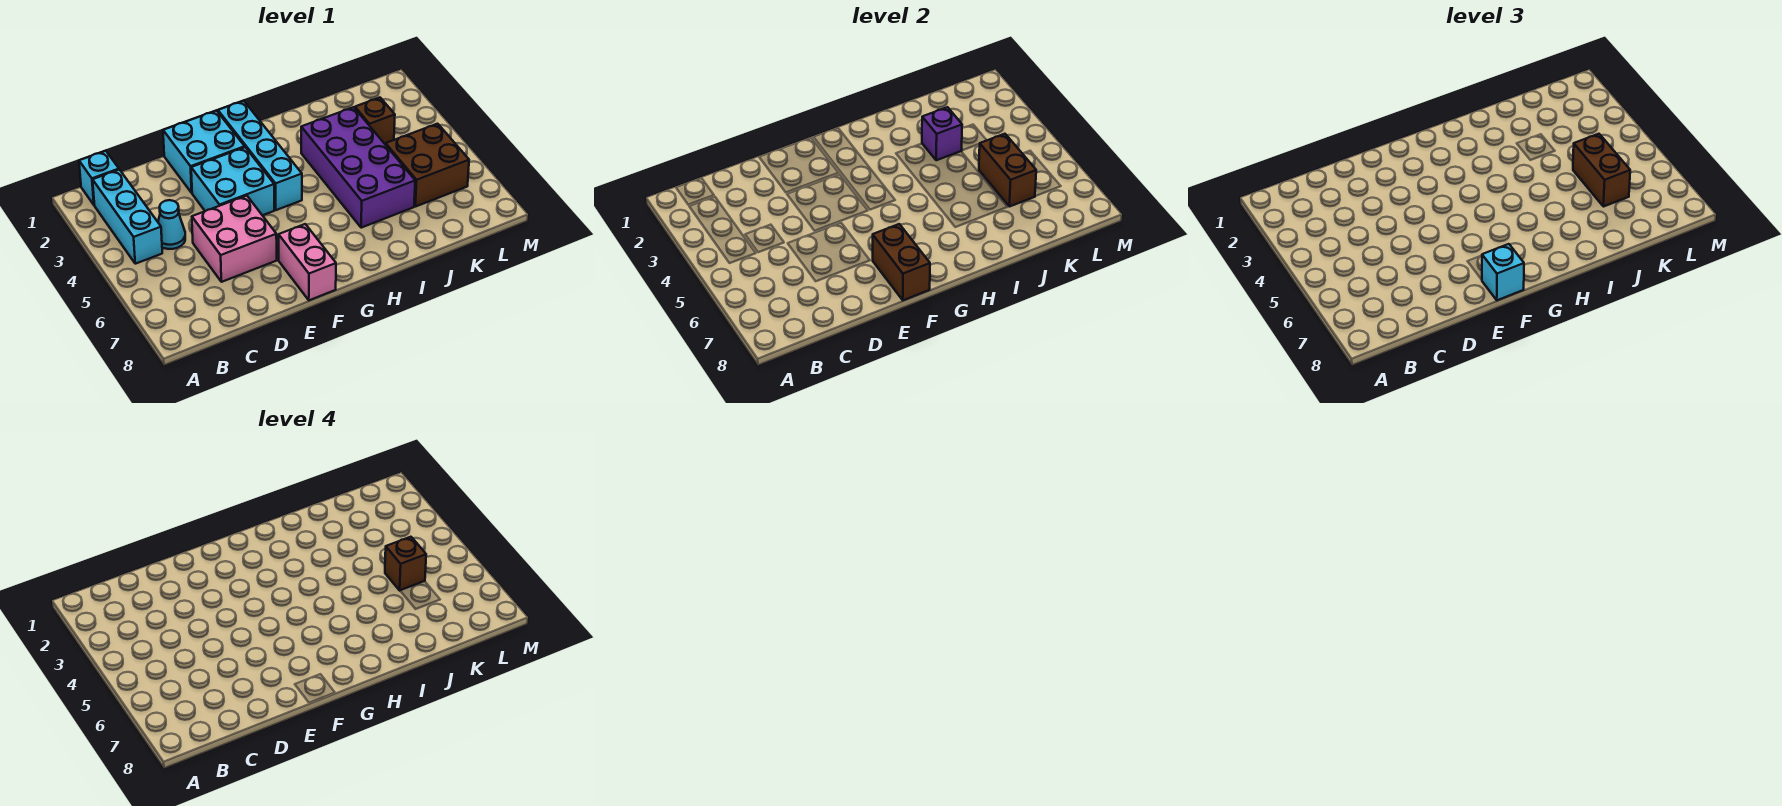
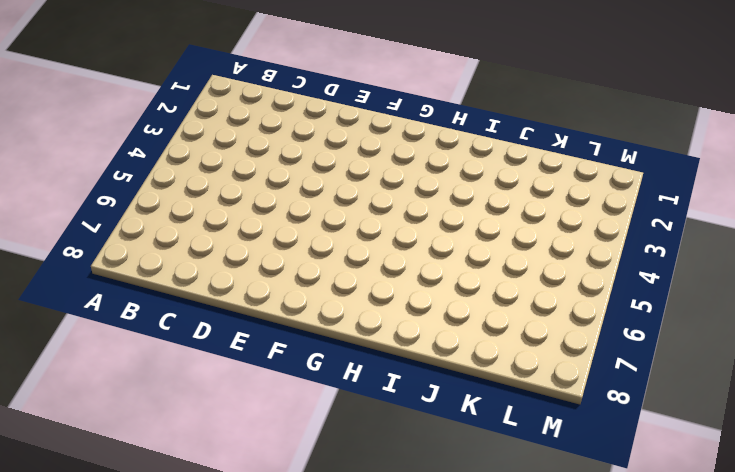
none -> cyan 1x1 brick [79,151,119,205]
none -> cyan 1x3 brick [93,170,162,264]
none -> cyan 1x1 cone [158,200,185,249]

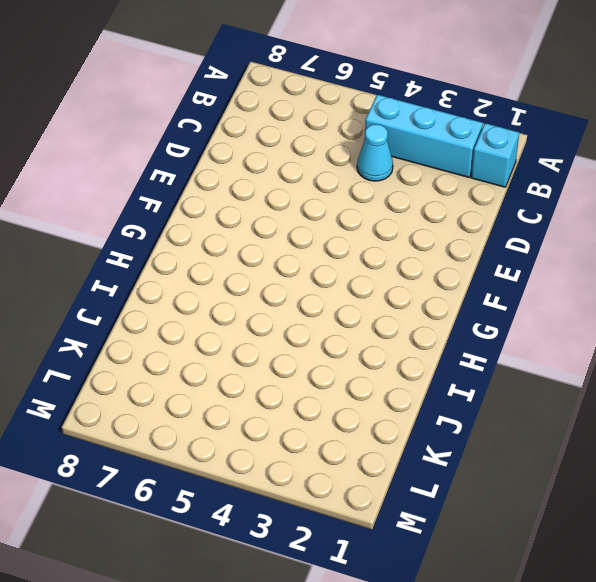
none -> pink 2x2 brick [192,196,277,282]
none -> cyan 2x2 brick [163,111,245,193]
none -> cyan 2x2 brick [191,147,274,215]

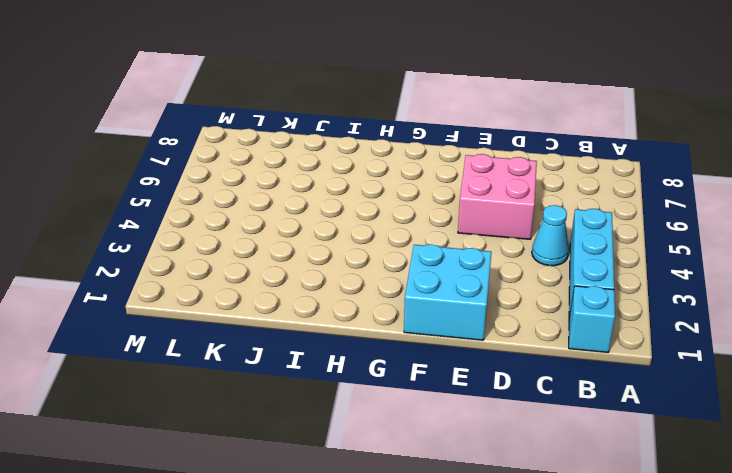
none -> cyan 2x2 brick [191,147,274,215]
none -> pink 1x2 brick [279,224,336,300]
none -> cyan 1x4 brick [218,101,302,210]

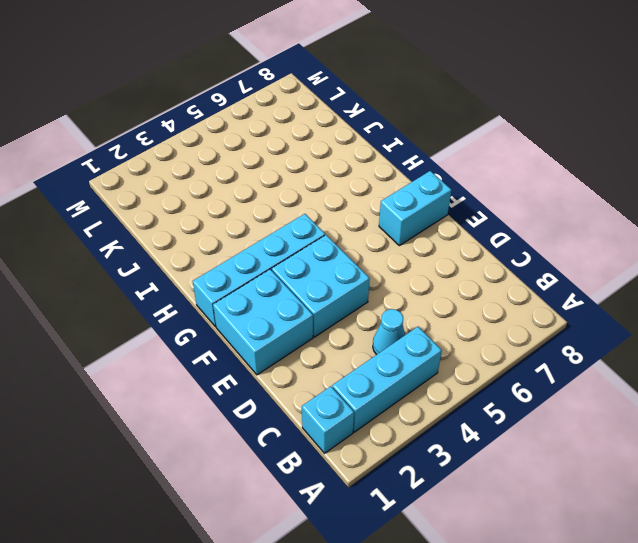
cyan 1x2 brick [379,171,451,246] -> pink 1x2 brick [279,224,336,300]
none -> pink 2x2 brick [192,196,277,282]
none -> purple 2x4 brick [301,107,415,228]
none -> brown 1x1 brick [355,98,395,144]

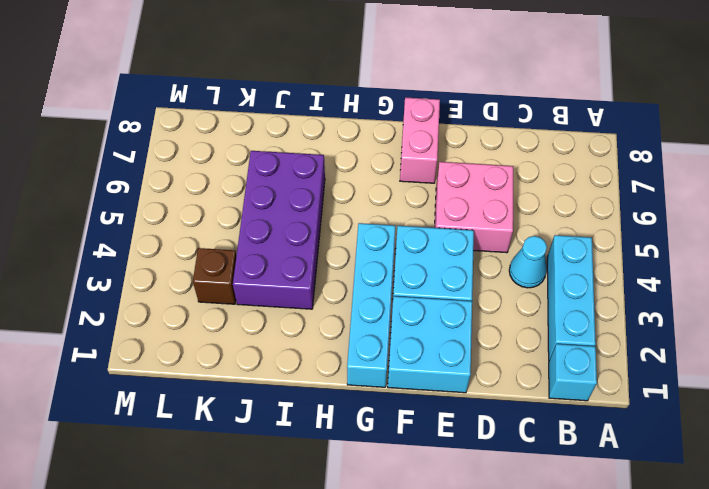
none -> brown 2x2 brick [385,124,469,207]
none -> brown 1x2 brick [873,224,930,300]
none -> purple 1x1 brick [922,107,962,160]

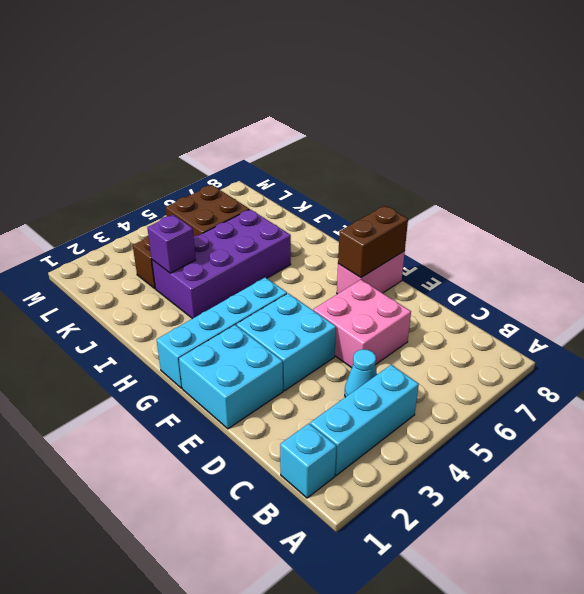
none -> brown 1x2 brick [979,134,1036,207]
none -> cyan 1x1 brick [1482,244,1524,300]
none -> brown 1x2 brick [1573,134,1630,207]

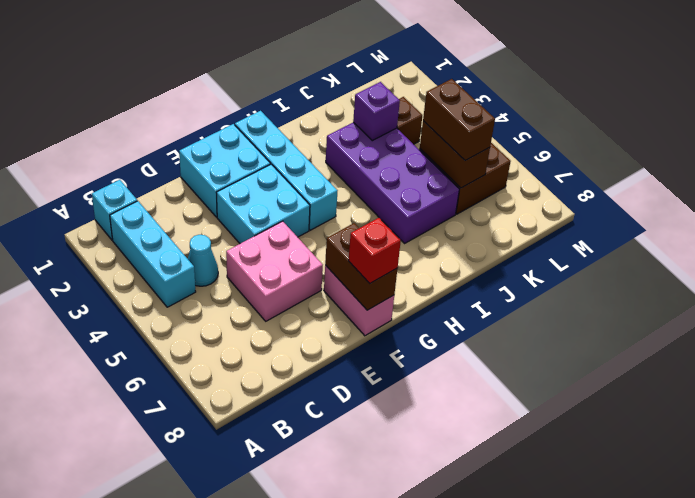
red 1x1 brick [349,218,401,283] -> cyan 1x1 brick [1482,244,1524,300]
none -> brown 1x1 brick [385,537,426,590]

